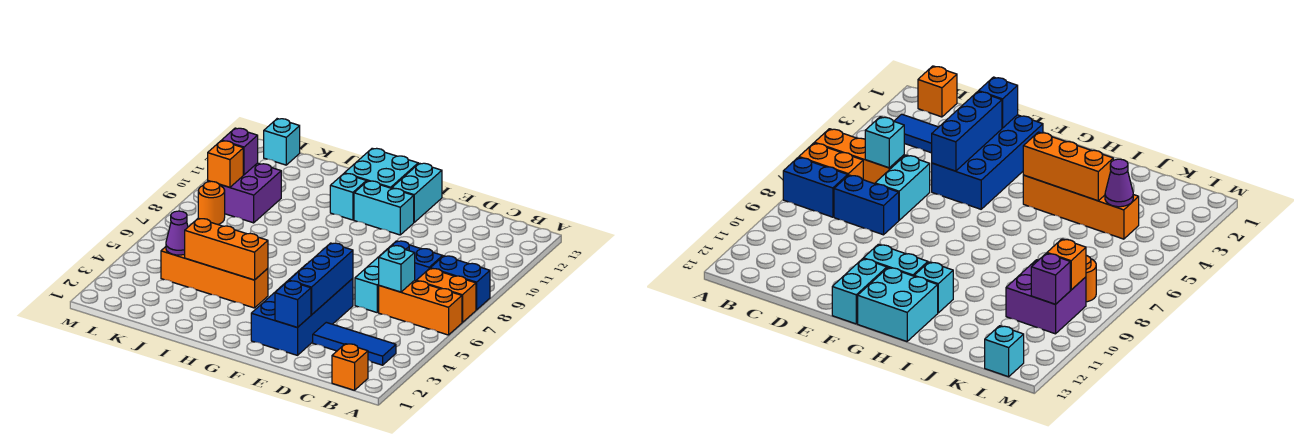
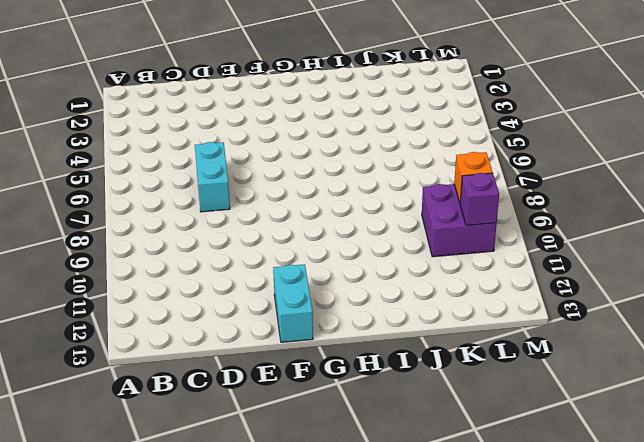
none -> orange 1x3 brick [379,281,462,335]
none -> orange 1x2 brick [416,269,476,322]
none -> blue 1x2 brick [430,256,490,310]

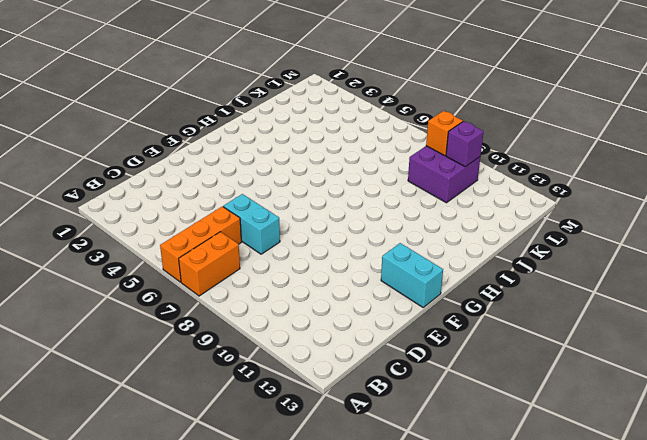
none -> blue 1x2 brick [430,256,490,310]
none -> orange 1x1 brick [332,344,368,390]
none -> blue 1x3 tile [313,322,396,365]

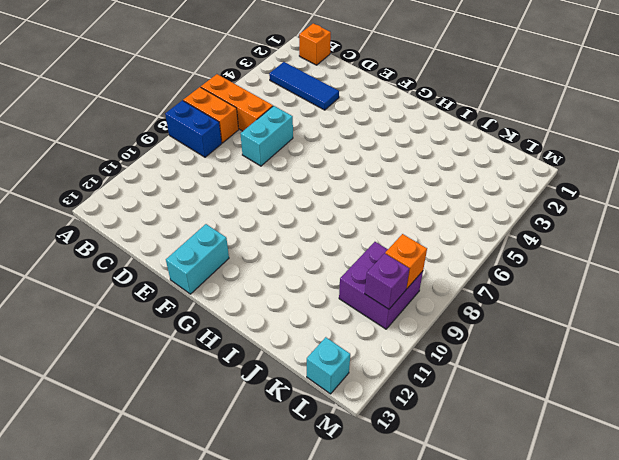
none -> blue 1x2 brick [383,241,443,281]
none -> blue 2x4 brick [251,268,353,355]
none -> cyan 1x2 brick [354,181,414,235]

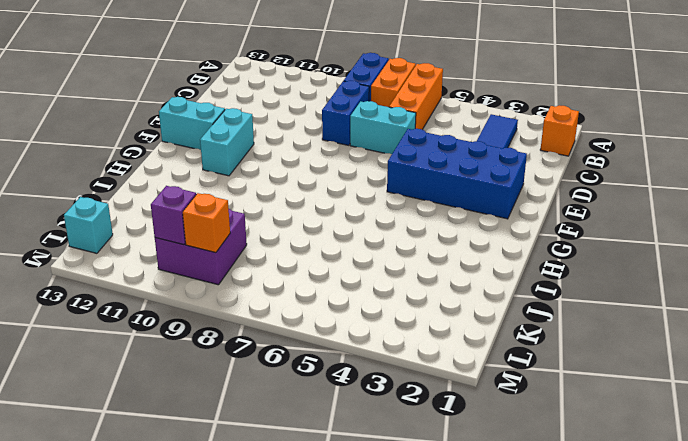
none -> cyan 2x2 brick [345,148,418,188]
none -> orange 1x4 brick [161,247,268,308]
none -> cyan 1x1 brick [330,173,366,220]

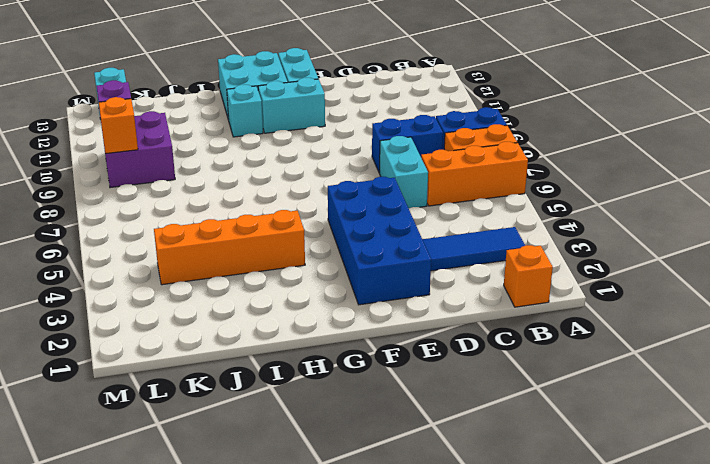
none -> orange 1x1 round brick [198,181,225,224]
none -> cyan 1x1 brick [379,246,415,292]
none -> blue 1x1 brick [275,281,311,328]

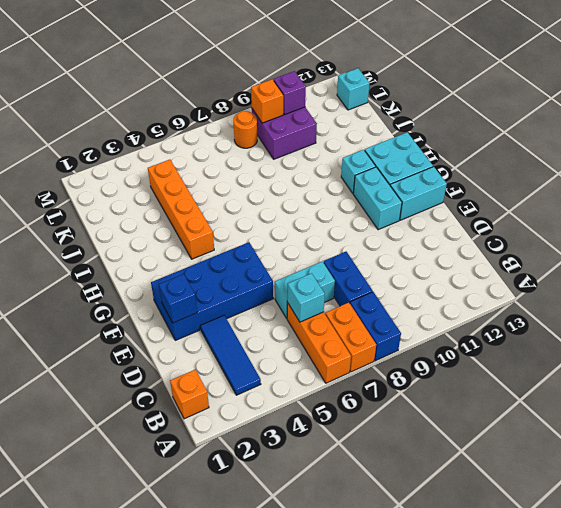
none -> blue 1x3 brick [289,243,353,315]
none -> orange 1x3 brick [185,218,268,280]
none -> purple 1x1 cone [166,211,188,255]

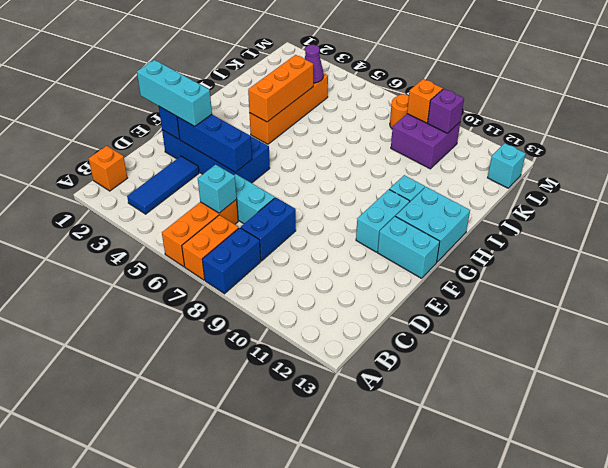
cyan 1x3 brick [137,60,212,126] -> none

